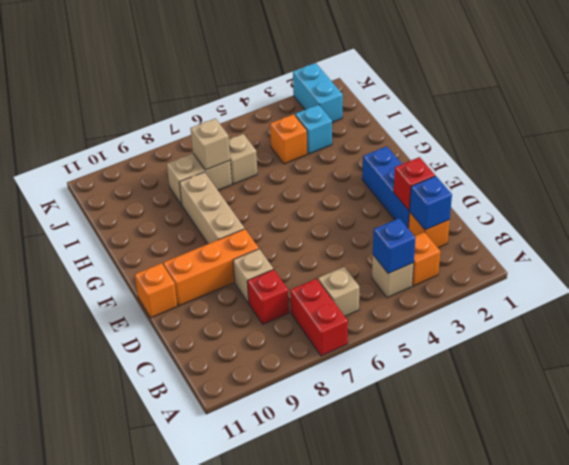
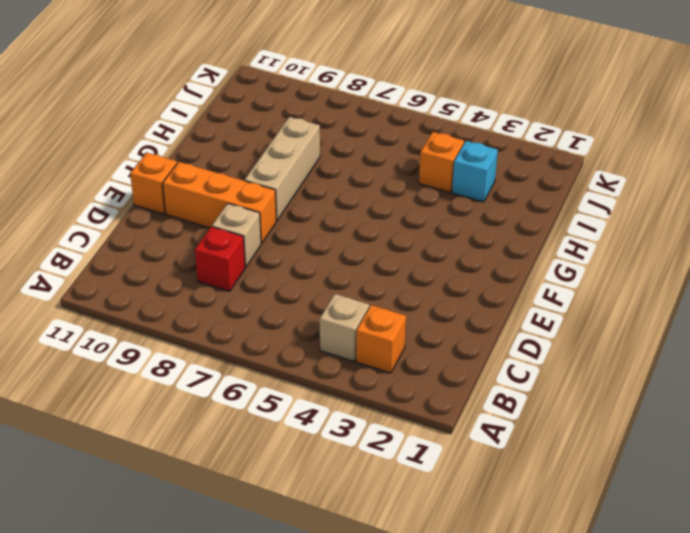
none -> red 1x2 brick [290,278,348,356]
none -> tan 1x1 brick [318,267,359,316]
none -> orange 1x1 brick [408,212,450,248]

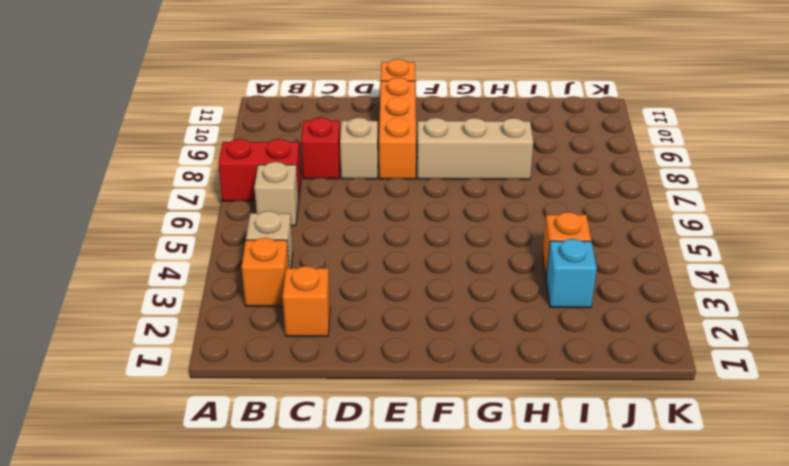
none -> blue 1x3 brick [362,146,410,228]
none -> tan 1x1 brick [229,134,257,184]
none -> tan 1x2 brick [167,154,232,205]

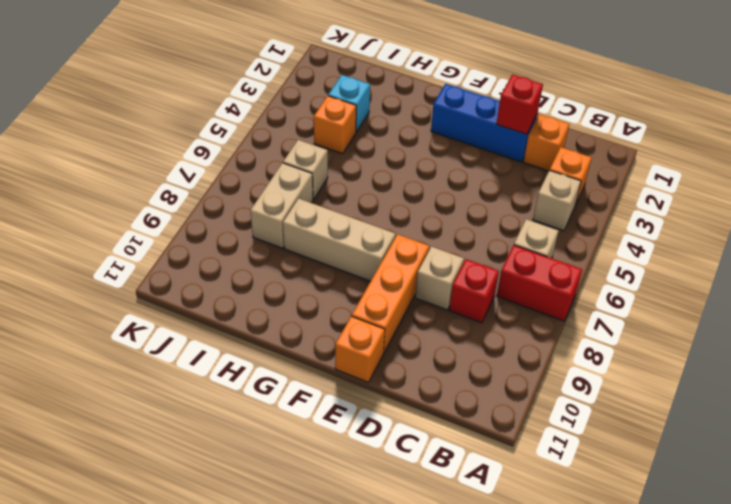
none -> cyan 1x2 brick [293,63,343,122]
none -> blue 1x1 brick [373,218,415,274]
none -> blue 1x1 brick [409,176,452,230]

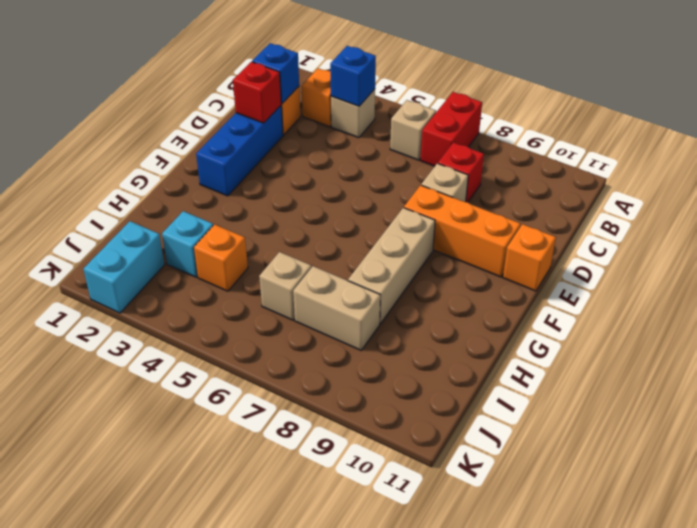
none -> tan 1x1 brick [191,118,230,170]

